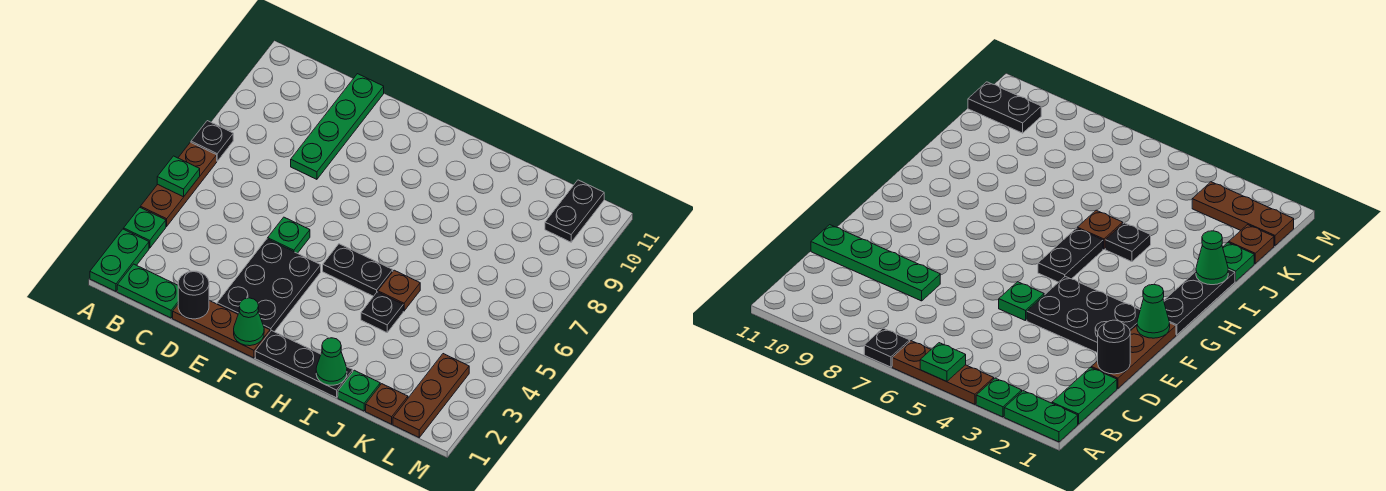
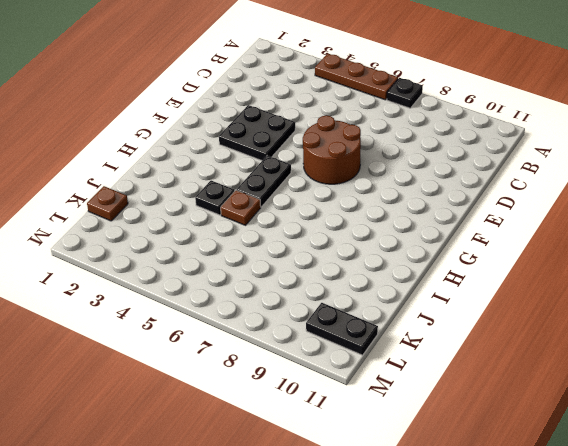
black 2x2 plate [219,105,295,161] -> black 2x3 plate [217,239,321,332]
brown 2x2 round brick [303,116,361,184] -> none
none -> green 1x2 plate [90,229,149,291]
none -> green 1x1 plate [124,208,166,248]
none -> green 1x2 plate [117,264,178,318]

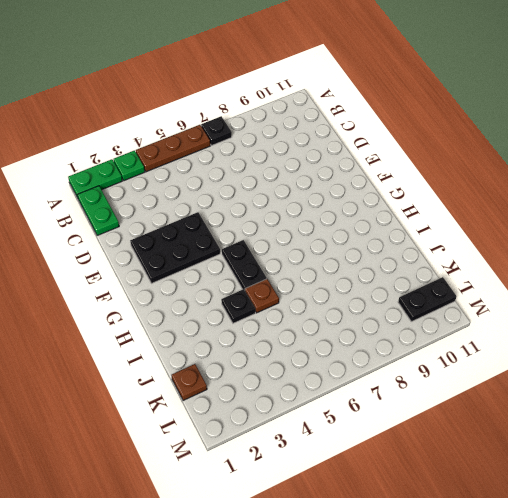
none -> brown 1x3 plate [173,301,270,358]
none -> green 1x4 plate [291,74,384,179]
none -> green 1x1 plate [268,217,310,253]

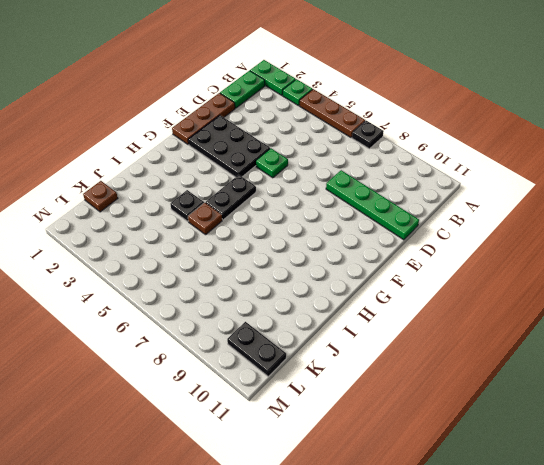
none -> black 1x3 plate [255,331,353,398]
none -> green 1x1 plate [338,370,380,411]
none -> brown 1x3 plate [393,354,469,437]

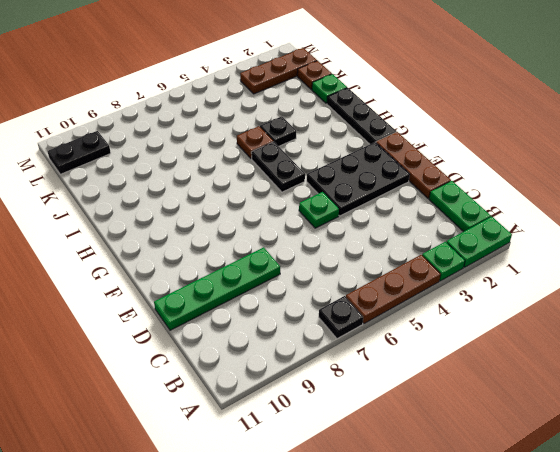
none -> green 1x1 plate [157,156,200,197]
none -> black 1x1 round brick [178,271,209,319]
none -> green 1x1 cone [234,298,264,346]

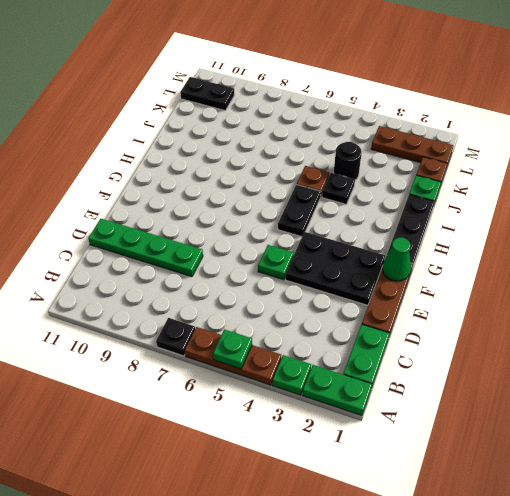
black 1x1 round brick [334,142,362,180] -> black 1x1 round brick moved to [178,271,209,319]
none -> green 1x1 cone [316,338,347,385]

